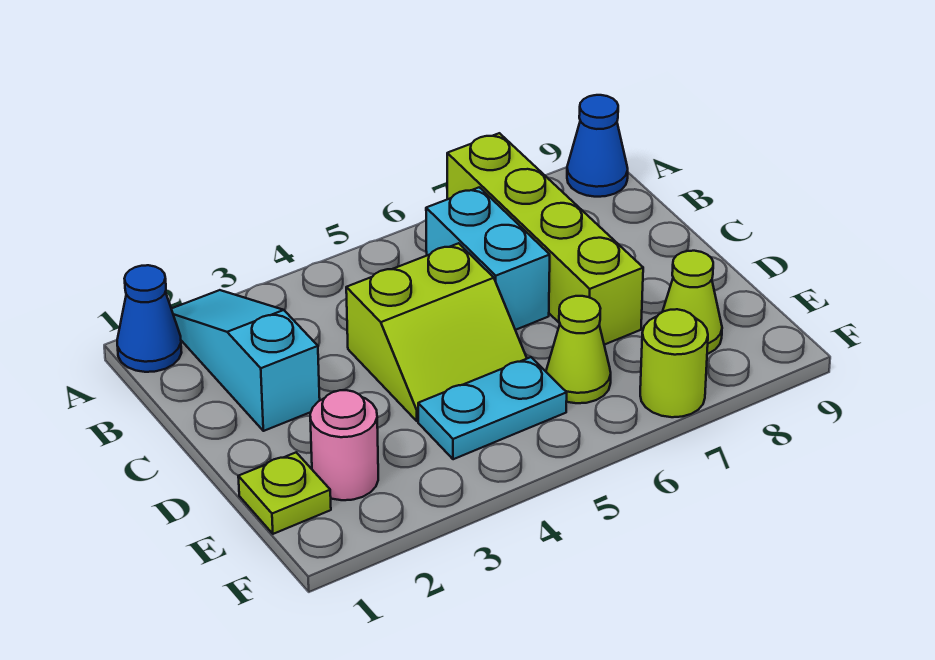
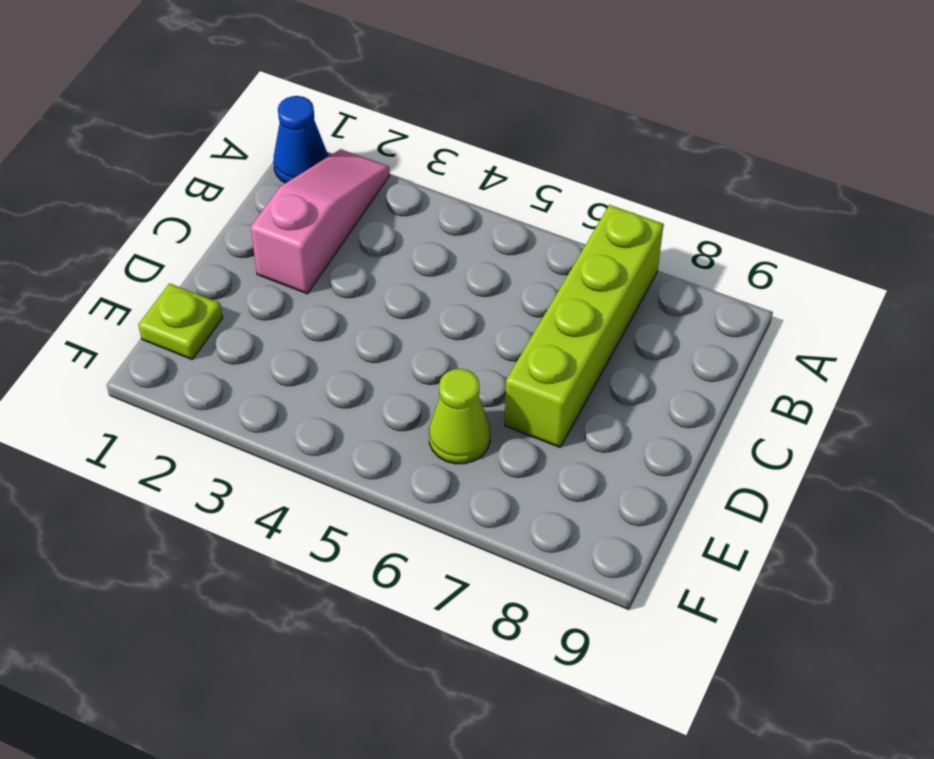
pink 1x3 slope [251,149,390,294] -> cyan 1x3 slope [172,290,320,431]
none -> blue 1x1 cone [567,95,628,197]
none -> cyan 1x2 brick [426,187,550,330]
none -> lime 2x2 slope [346,243,527,421]

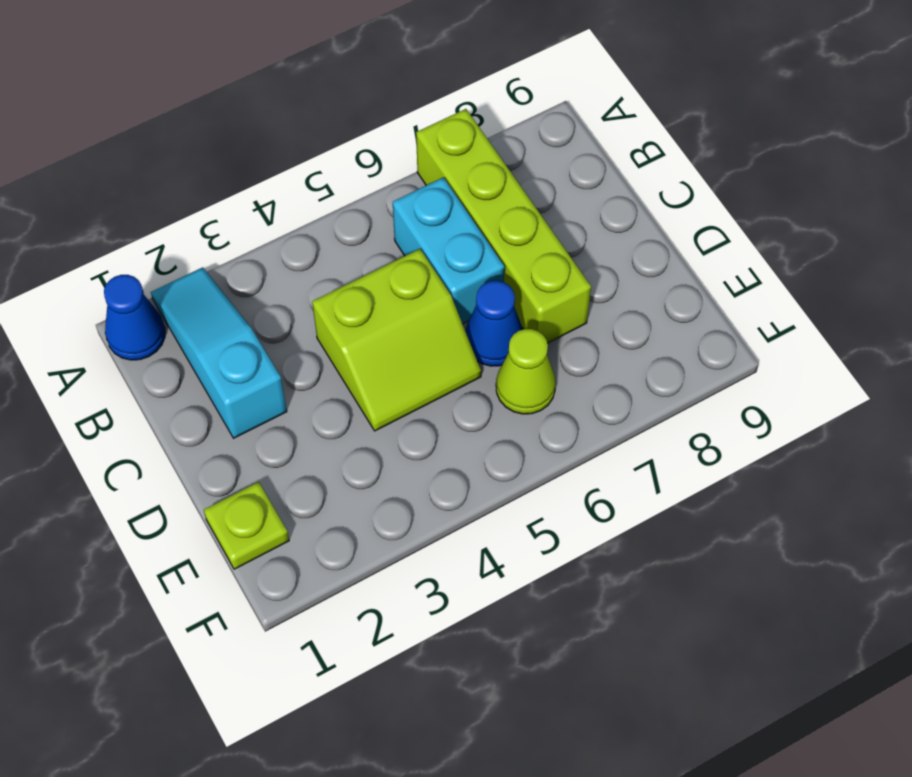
blue 1x1 cone [465,281,523,366] -> blue 1x1 cone moved to [567,95,628,197]
none -> pink 1x1 round brick [310,390,378,500]
none -> cyan 1x2 plate [418,357,567,459]
none -> lime 1x1 cone [663,251,722,354]

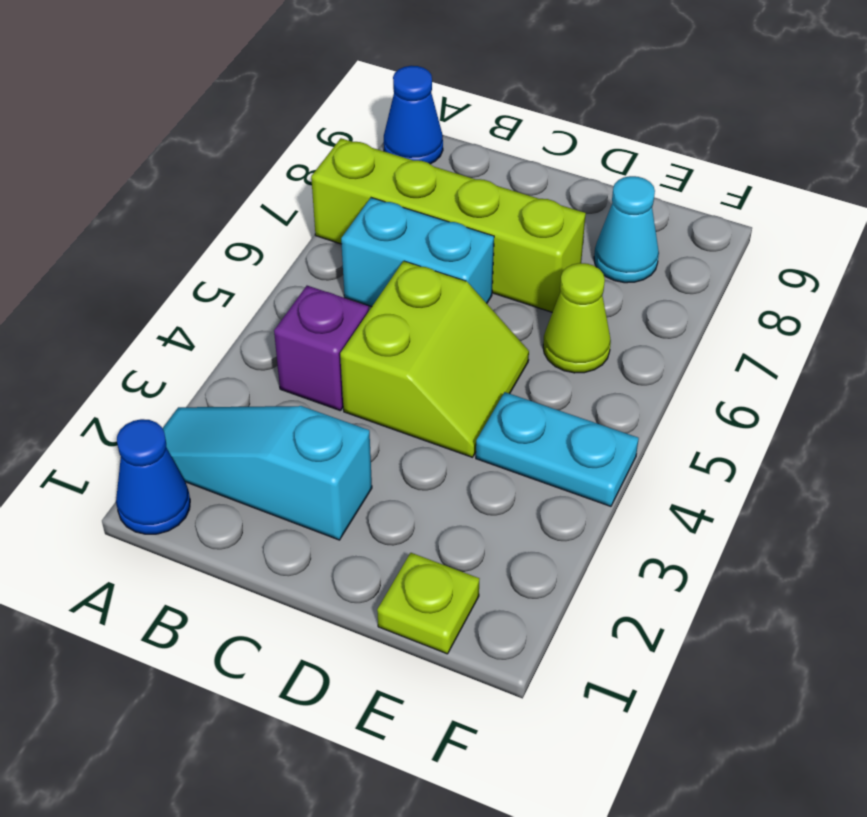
purple 1x1 brick [274,286,369,411] -> none
cyan 1x2 plate [476,392,639,506] -> cyan 1x2 plate turned to [418,357,567,459]
cyan 1x1 cone [594,176,659,283] -> lime 1x1 cone [663,251,722,354]
none -> pink 1x1 round brick [310,390,378,500]
none -> lime 1x1 round brick [640,309,708,417]

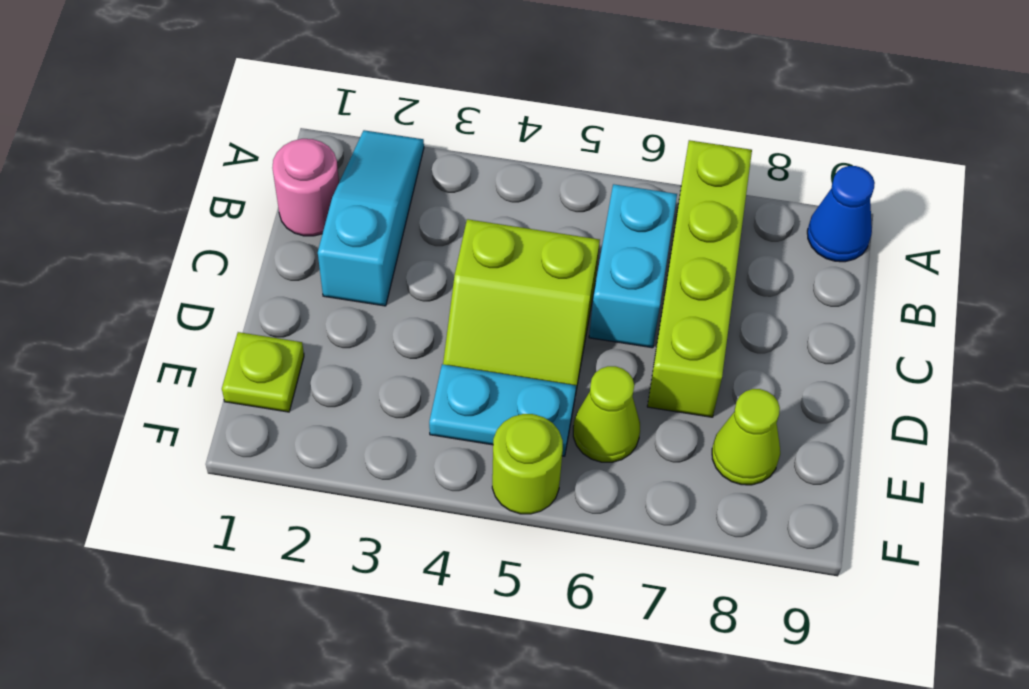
pink 1x1 round brick [272,139,339,236] -> pink 1x1 round brick moved to [310,390,378,500]
lime 1x1 round brick [492,414,563,514] -> lime 1x1 round brick moved to [640,309,708,417]
none -> blue 1x1 cone [117,265,182,372]

